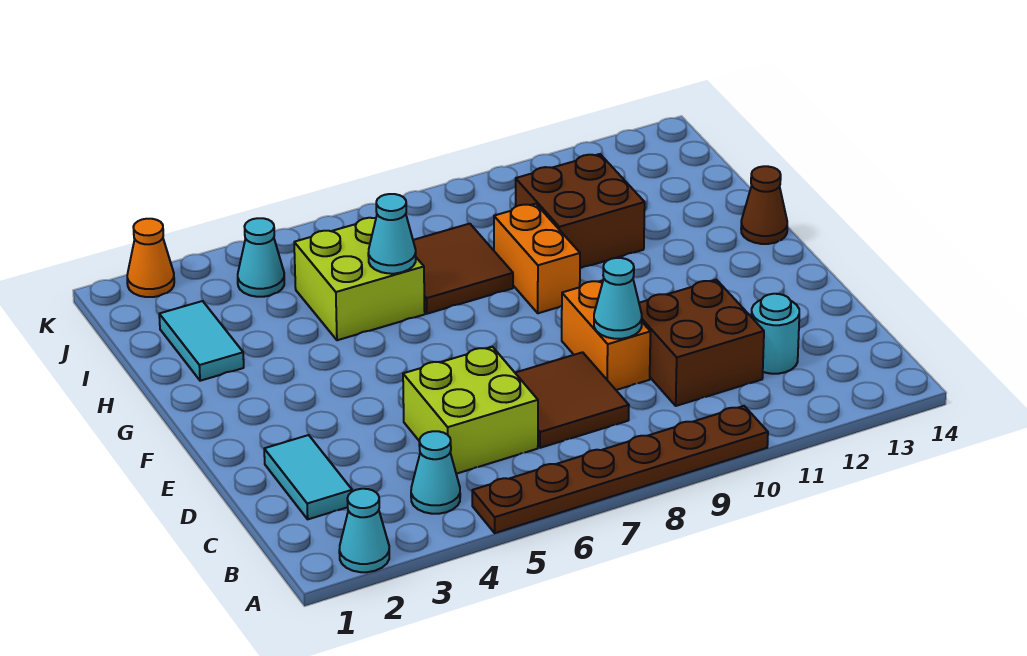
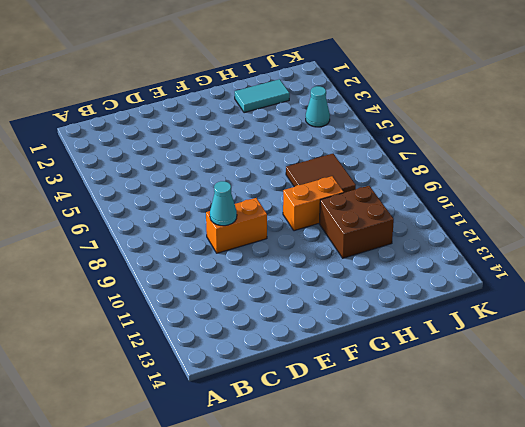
none -> cyan 1x1 cone [339,489,389,572]
none -> brown 1x6 plate [472,406,768,533]
none -> cyan 1x1 cone [411,431,460,514]

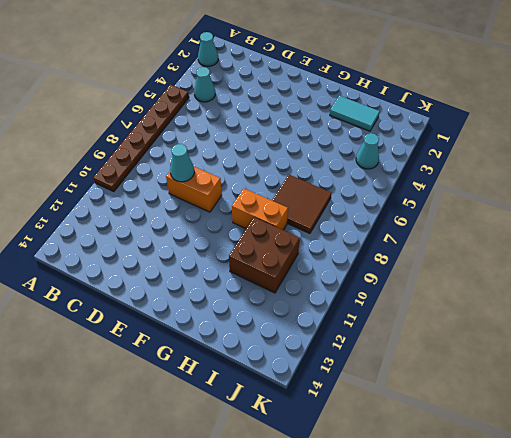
none -> cyan 1x2 tile [264,435,352,519]
none -> lime 2x2 brick [403,347,538,474]
none -> brown 2x2 tile [516,352,629,448]

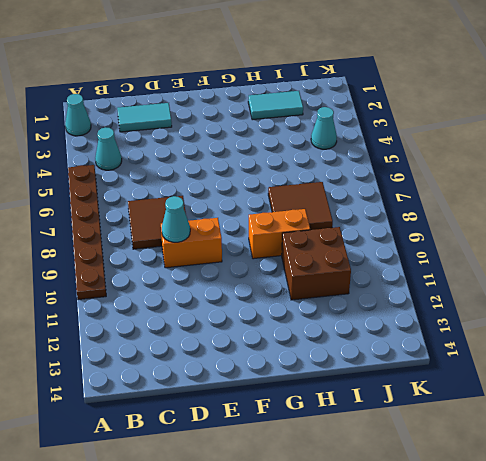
none -> lime 2x2 brick [403,347,538,474]
none -> brown 2x2 brick [639,280,764,406]
none -> cyan 1x1 round brick [751,294,799,374]

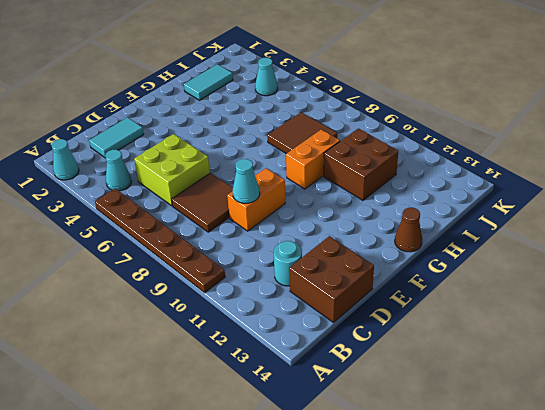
brown 2x2 brick [289,236,374,323] -> brown 2x2 brick moved to [639,280,764,406]
none -> lime 2x2 brick [294,218,425,340]
none -> orange 1x1 cone [127,219,174,297]
none -> cyan 1x1 cone [368,194,416,274]

